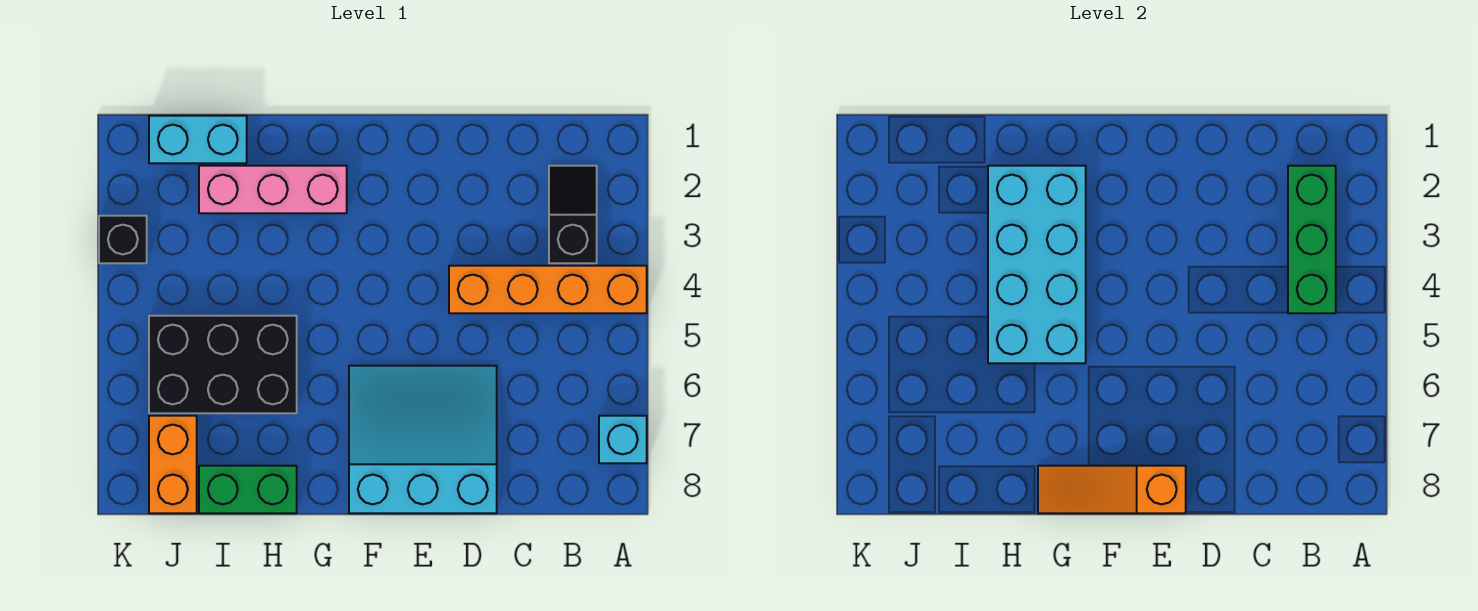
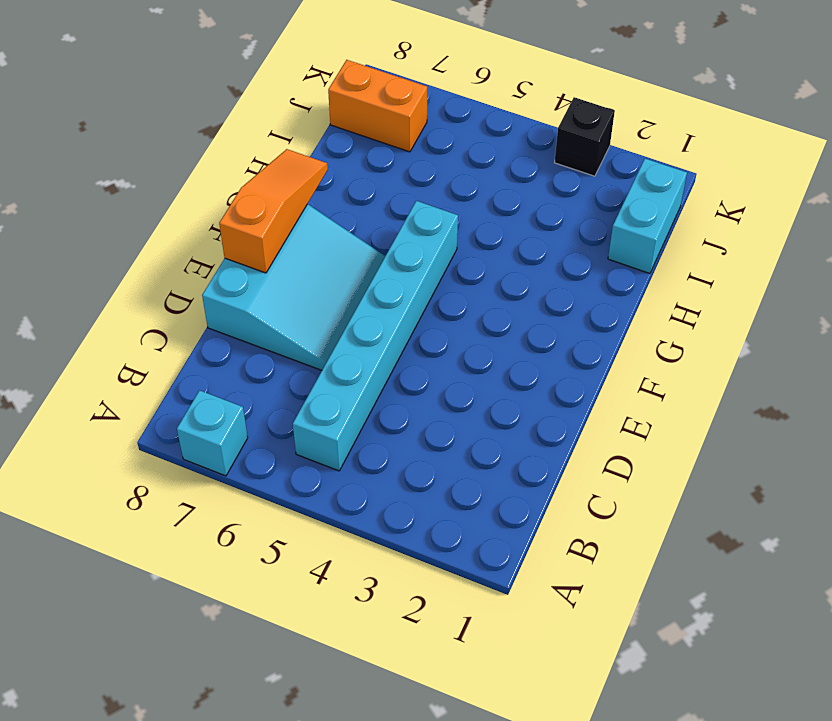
cyan 1x6 brick [293,201,458,471] -> none
none -> orange 1x4 brick [449,266,647,313]
none -> black 1x2 slope [549,166,597,263]
none -> pink 1x3 brick [199,166,347,213]

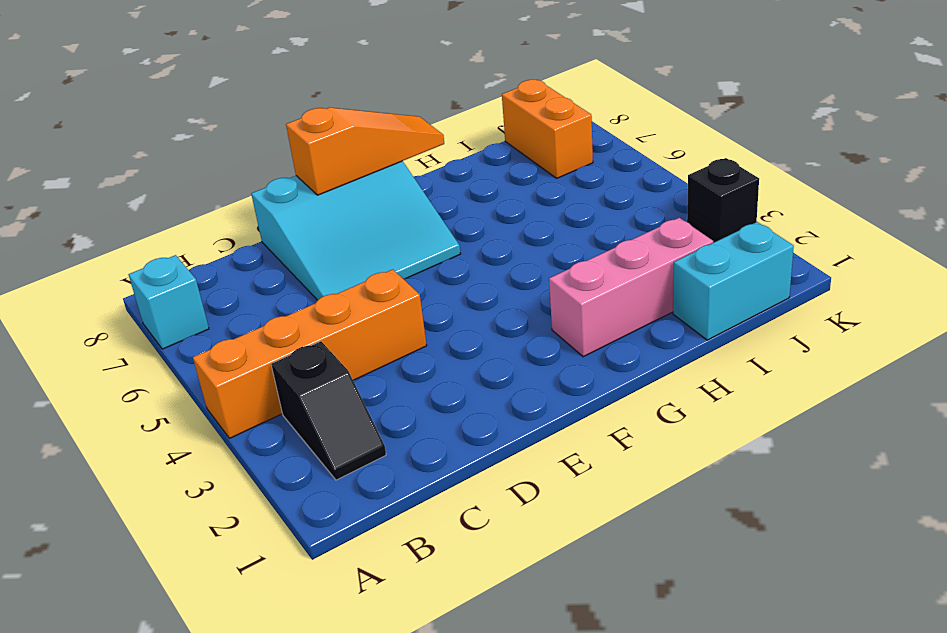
none -> black 2x3 brick [149,316,297,413]
none -> green 1x2 brick [199,466,297,513]
none -> green 1x3 brick [1288,166,1336,313]

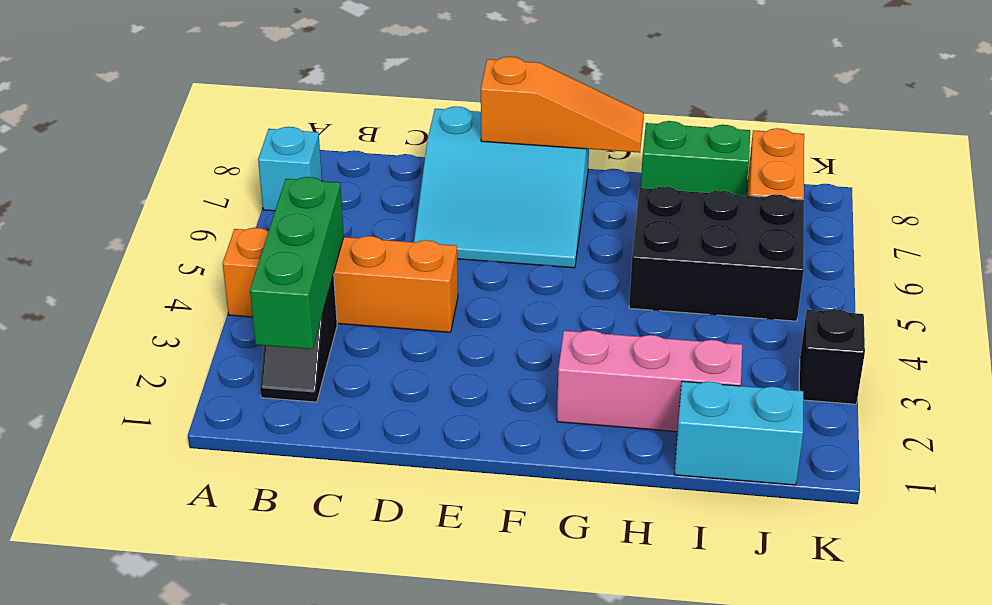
none -> cyan 2x4 brick [988,166,1086,363]

